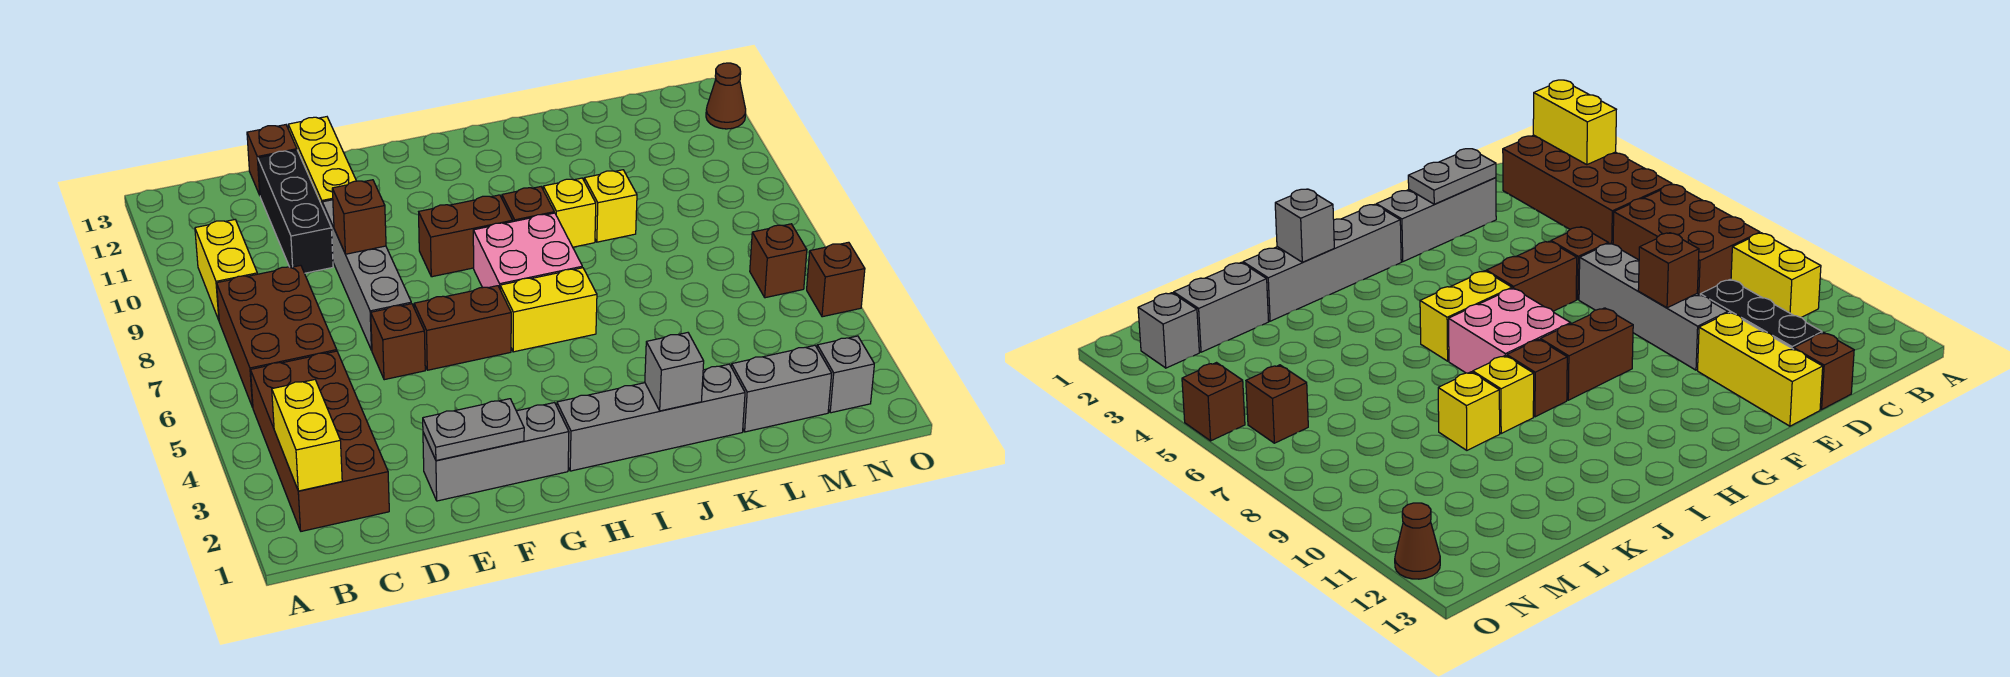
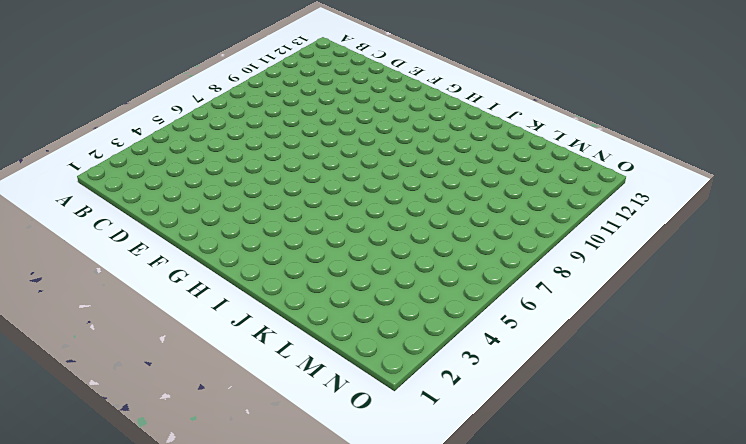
none -> brown 2x4 brick [251,351,389,531]
none -> brown 2x3 brick [217,265,337,407]
none -> yellow 1x2 brick [195,220,257,320]

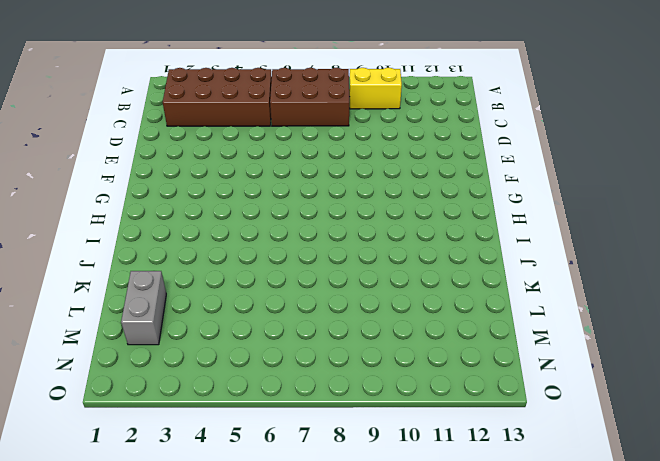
none -> black 1x3 brick [258,150,333,273]
none -> brown 1x1 brick [247,125,297,195]
none -> grey 1x3 brick [423,403,569,501]

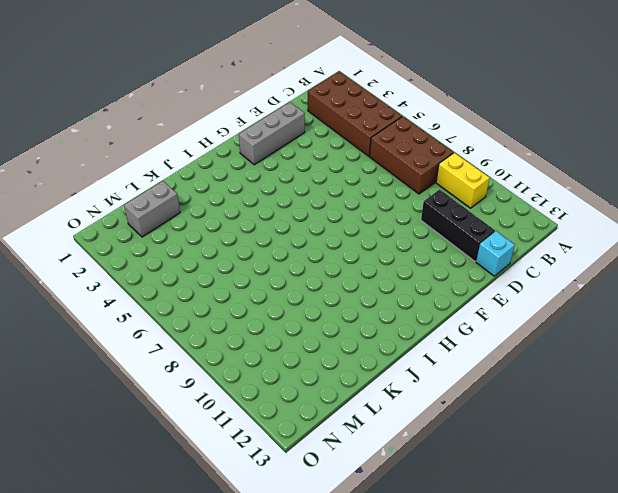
cyan 1x1 brick [476,231,515,276] -> brown 1x1 brick [247,125,297,195]
none -> brown 1x1 brick [371,304,425,380]
none -> grey 1x4 brick [322,200,411,350]
none -> yellow 1x3 brick [288,117,356,207]

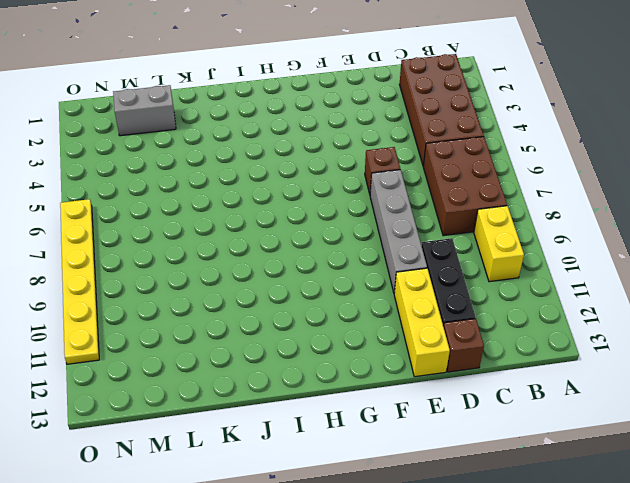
yellow 1x6 plate [60,199,99,364] -> none
none -> grey 1x3 brick [423,403,569,501]
none -> brown 1x2 brick [414,286,511,370]
none -> brown 1x2 brick [419,195,513,277]

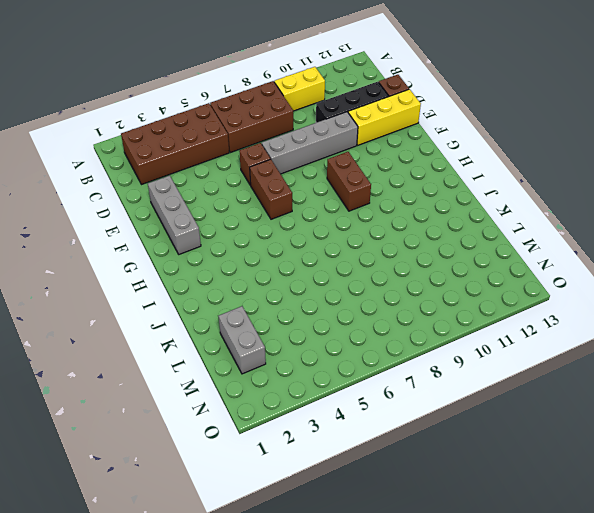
none -> grey 1x4 brick [557,364,745,471]
none -> yellow 1x2 brick [500,268,597,352]
none -> pink 2x2 brick [473,213,582,288]

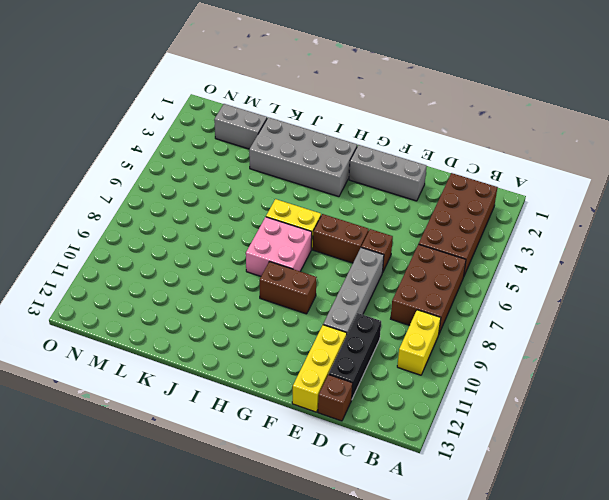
grey 2x4 brick [249,117,357,197] -> grey 1x4 brick [557,364,745,471]
none -> brown 1x1 brick [502,187,554,222]
none -> yellow 1x1 brick [543,178,596,247]
none -> yellow 1x1 brick [584,170,637,242]

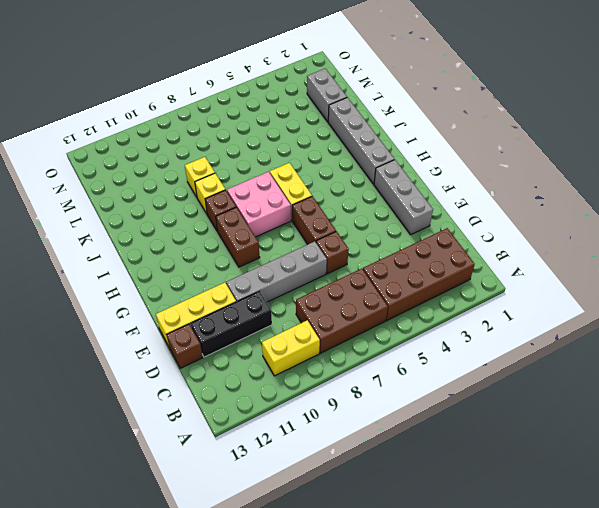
none -> grey 1x1 brick [817,336,874,413]
none -> brown 1x1 brick [750,224,807,298]
none -> brown 1x1 brick [807,242,865,317]

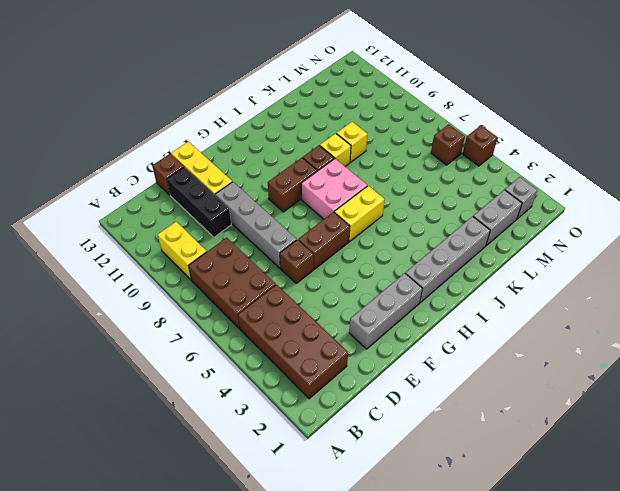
none -> brown 1x1 cone [706,63,746,129]
none -> yellow 1x2 brick [272,380,342,491]
none -> grey 1x2 plate [423,399,524,461]

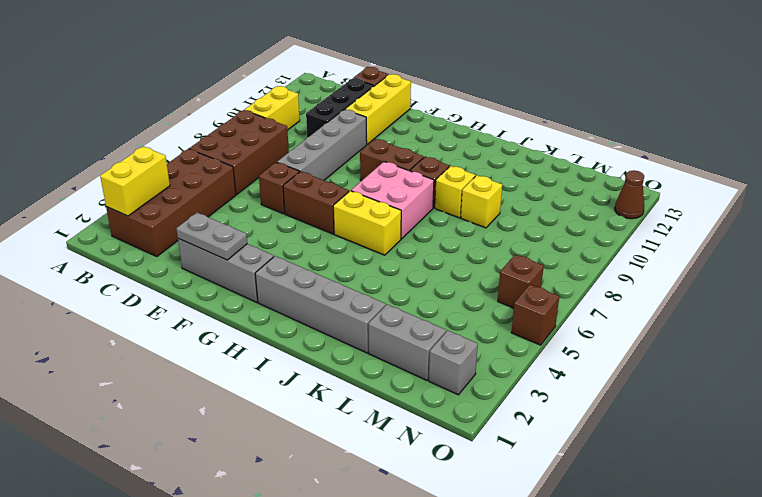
none -> brown 1x1 brick [332,180,386,254]
none -> grey 1x1 brick [645,333,704,411]

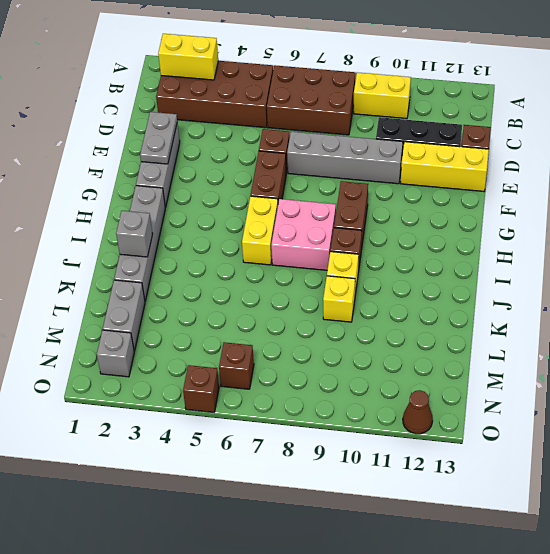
none -> brown 1x1 brick [332,180,386,254]

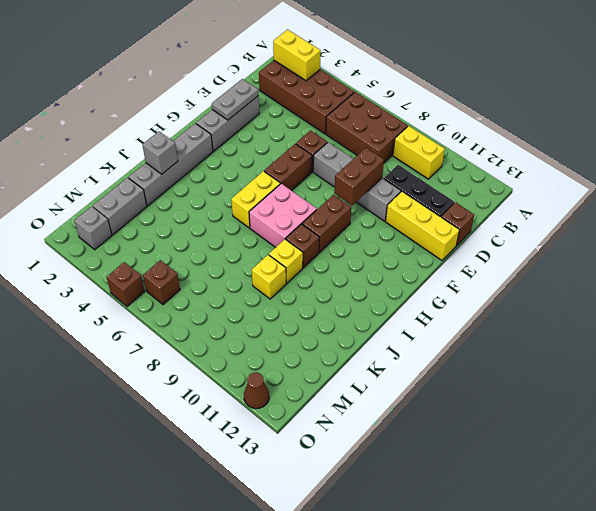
brown 1x2 brick [334,148,384,205] -> brown 1x1 brick [332,180,386,254]

